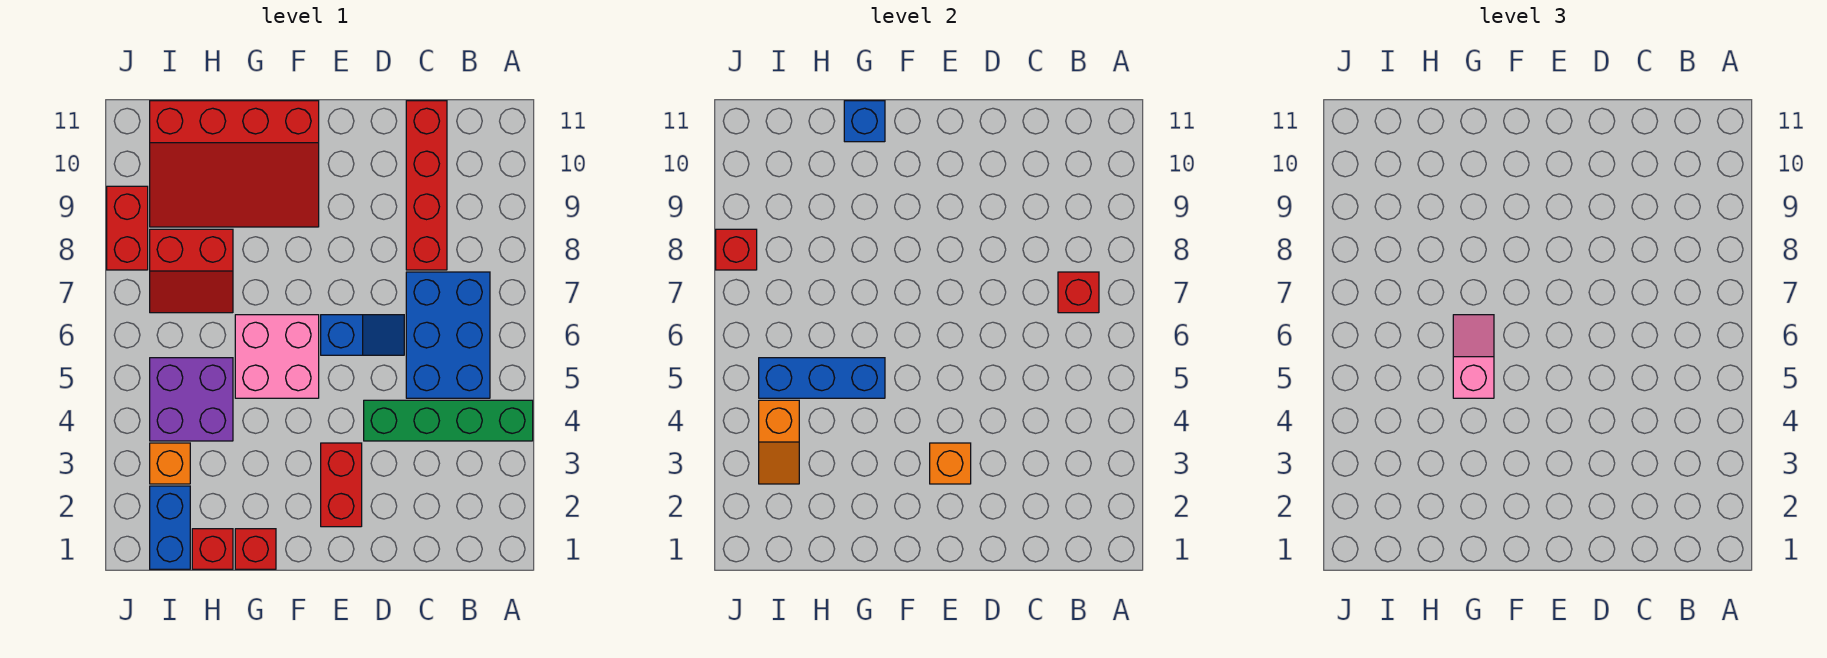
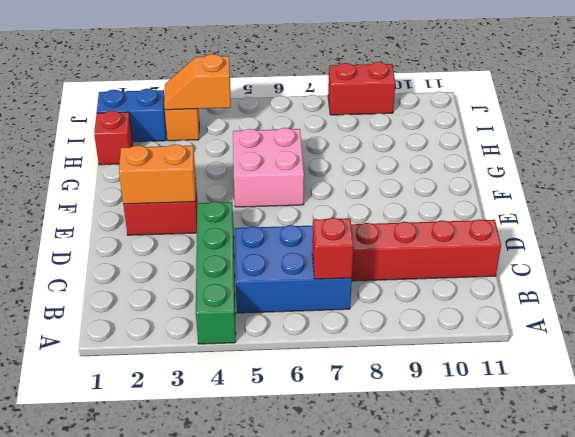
orange 1x2 brick [119,144,196,204] -> orange 1x1 brick [930,443,971,484]
none -> blue 1x2 slope [321,315,404,355]
none -> red 3x4 slope [150,101,319,227]
none -> red 1x1 brick [235,529,276,569]

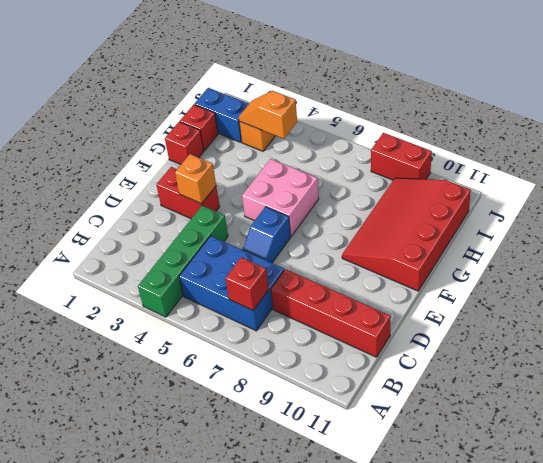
none -> purple 2x2 brick [150,358,233,441]
none -> red 2x2 slope [150,229,233,313]
none -> blue 1x3 brick [759,358,885,398]

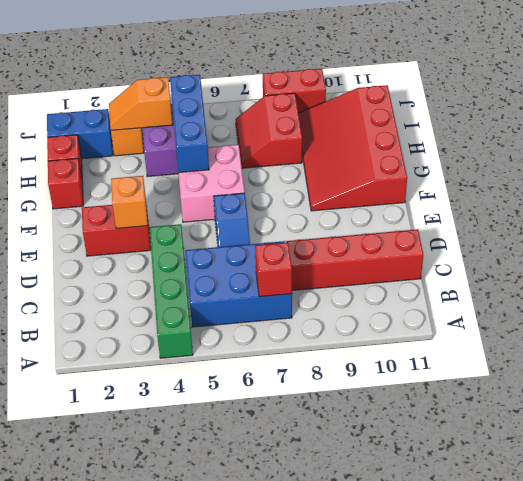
none -> blue 1x1 brick [844,101,885,142]
none -> red 1x1 brick [716,229,757,270]
none -> pink 1x2 slope [1453,315,1494,398]

